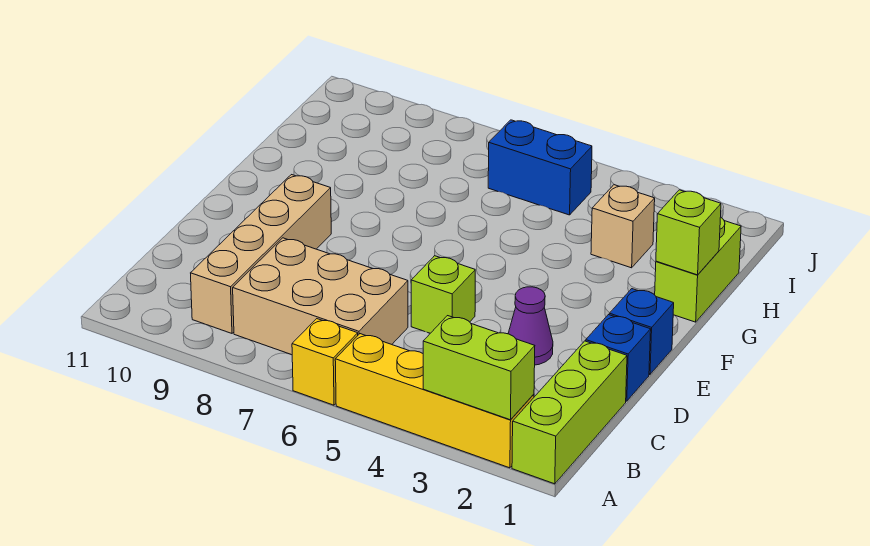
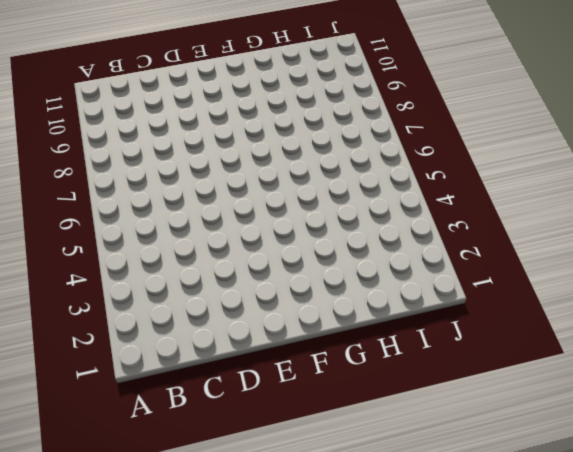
none -> lime 1x3 brick [512,341,627,484]
none -> yellow 1x4 brick [335,334,534,468]
none -> yellow 1x1 brick [292,319,358,405]

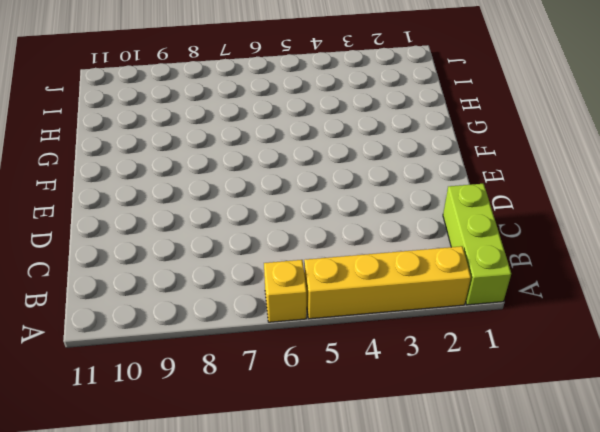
none -> tan 2x3 brick [233,238,408,355]
none -> tan 1x4 brick [191,175,331,333]
none -> blue 1x1 brick [586,315,651,401]

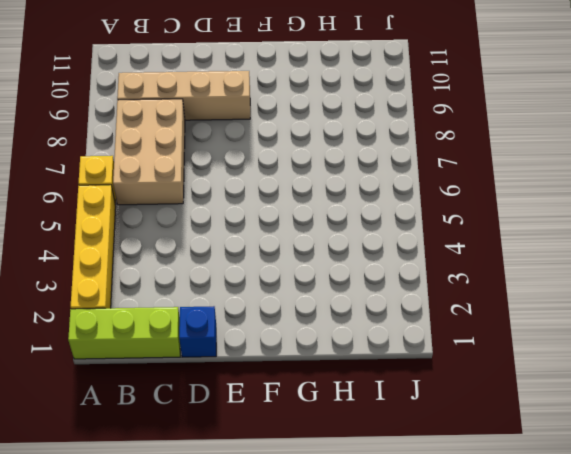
none -> purple 1x1 cone [508,287,553,365]
none -> lime 1x1 brick [411,256,475,333]
none -> blue 1x1 brick [609,289,674,374]

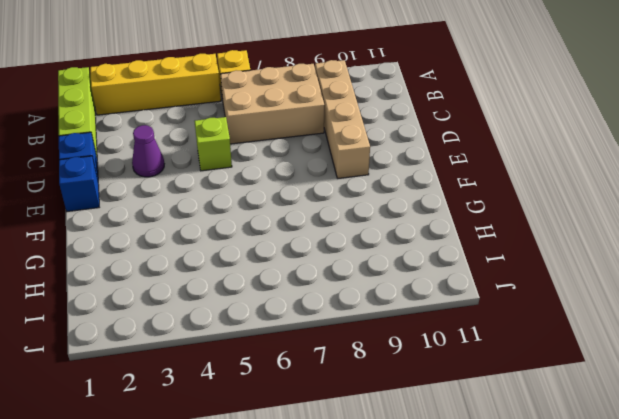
none -> lime 1x2 brick [655,217,741,322]
none -> tan 1x1 brick [591,185,655,268]
none -> blue 1x2 brick [488,120,592,215]

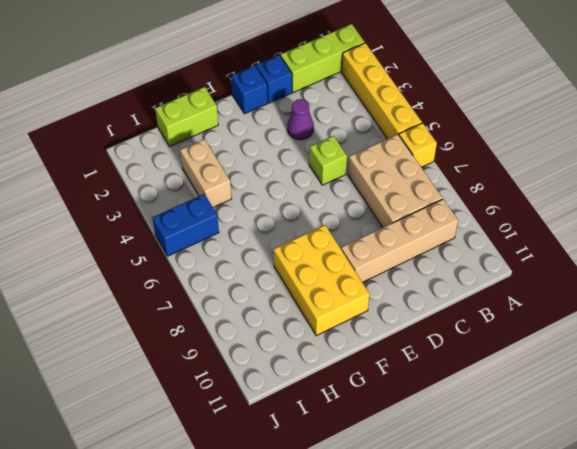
yellow 2x3 brick [274,225,370,336] -> none
tan 1x2 brick [180,139,232,207] -> tan 1x1 brick [591,185,655,268]
blue 1x2 brick [153,194,219,256] -> blue 1x2 brick turned to [488,120,592,215]
none -> lime 1x2 brick [423,316,535,420]
none -> lime 1x1 brick [656,190,721,275]

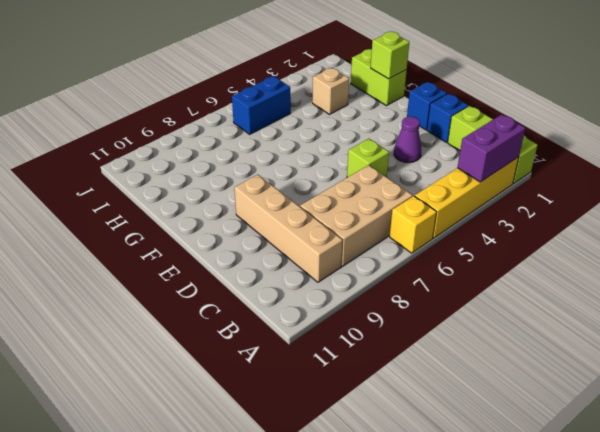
purple 1x2 brick [457,115,525,182] -> lime 1x2 brick [423,316,535,420]

